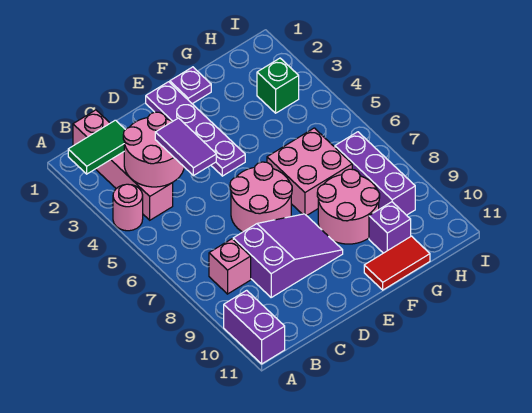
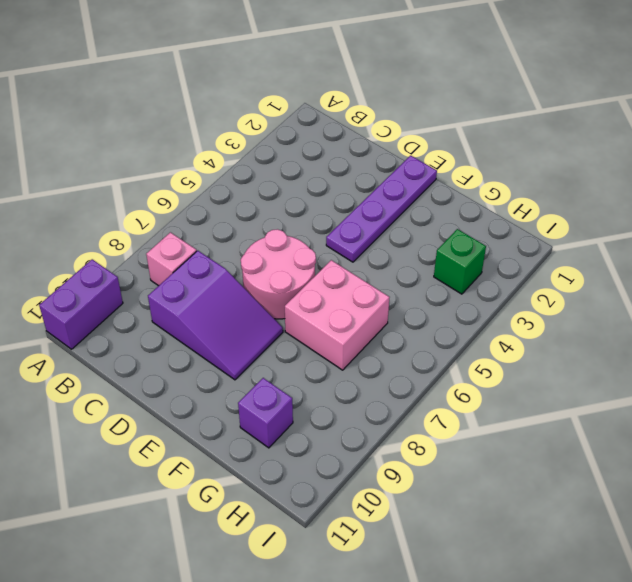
none -> pink 1x1 round brick [113,184,143,231]
none -> pink 1x4 brick [73,110,173,220]
none -> purple 1x1 plate [170,67,211,104]

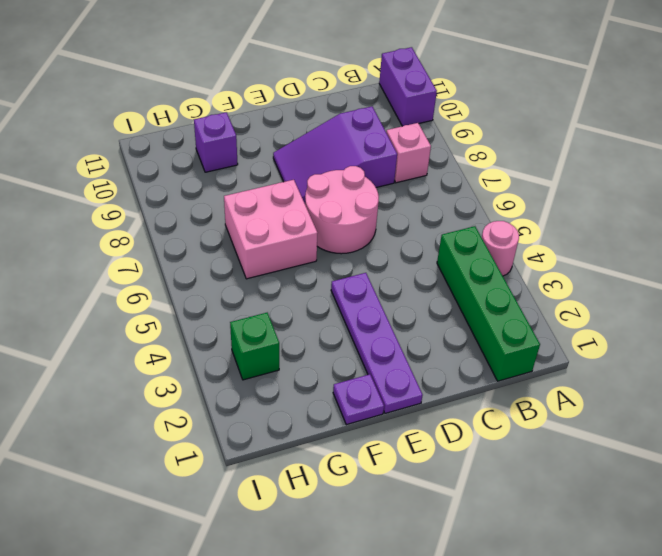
green 1x4 brick [437,226,540,381] -> pink 1x4 brick [73,110,173,220]
none -> pink 2x2 round brick [317,169,380,244]
none -> red 1x2 tile [364,236,430,290]
none -> purple 1x3 brick [335,132,415,215]

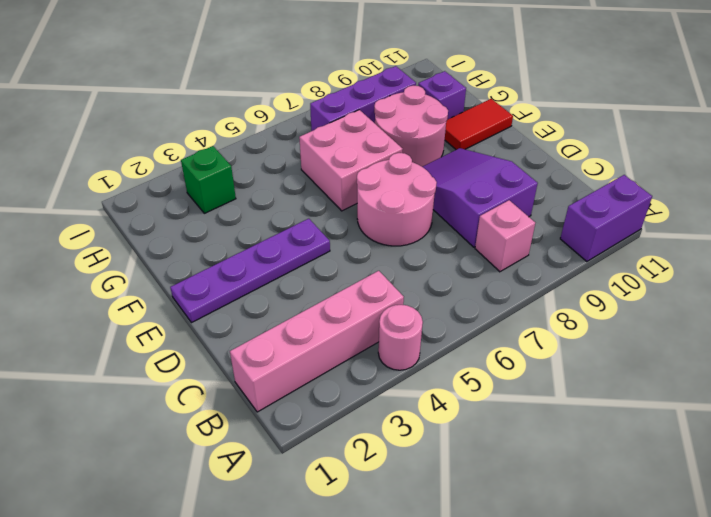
red 1x2 tile [445,99,513,150] -> red 1x2 tile turned to [364,236,430,290]
none -> purple 1x1 plate [170,67,211,104]
none -> green 1x2 tile [68,120,125,174]
none -> pink 2x2 round brick [123,112,184,187]

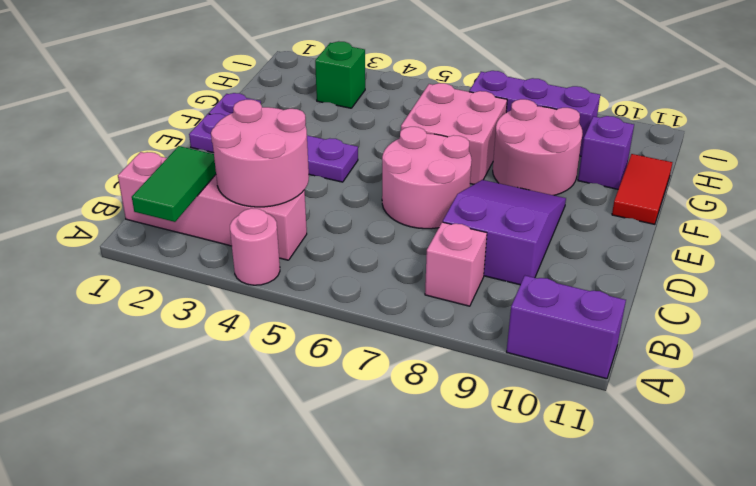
none -> purple 1x2 tile [155,118,216,176]

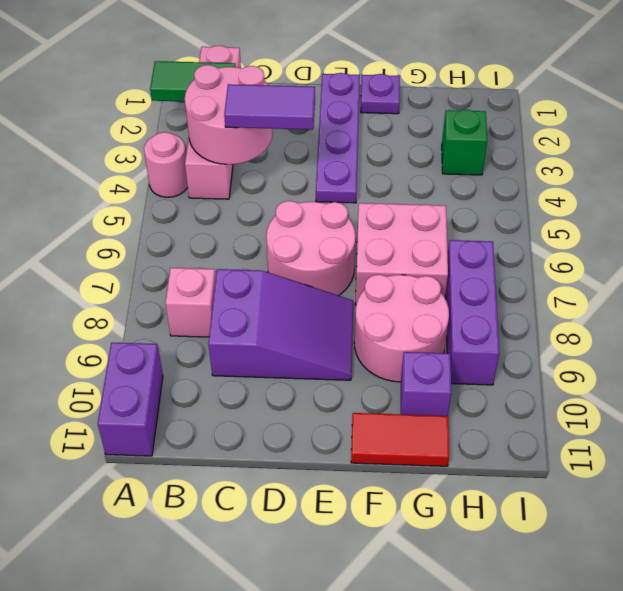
purple 1x2 tile [224,84,315,130] -> purple 1x2 tile turned to [155,118,216,176]

